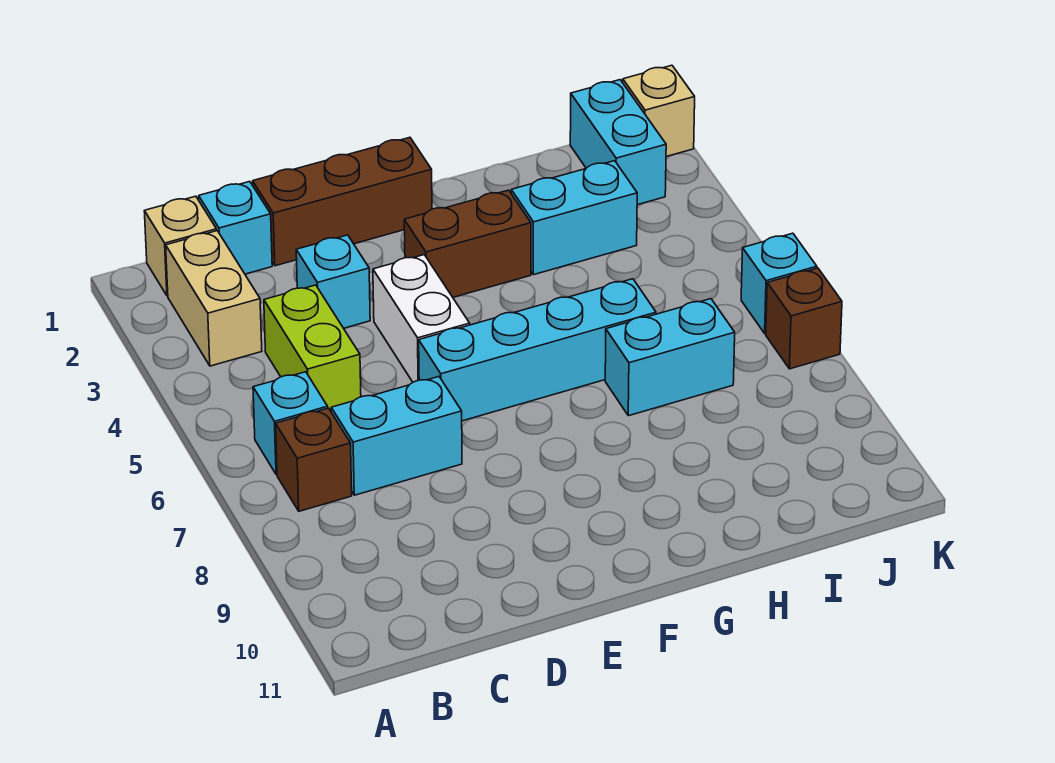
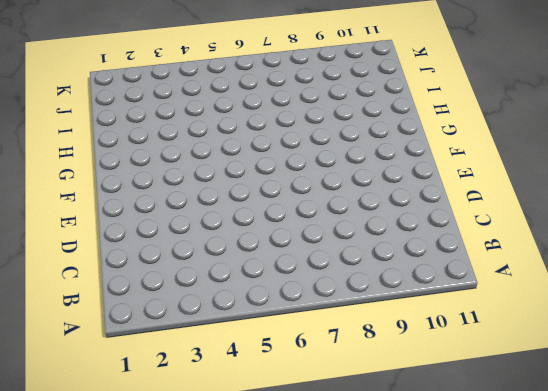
none -> tan 1x1 brick [144,196,217,296]
none -> tan 1x2 brick [166,231,262,366]
none -> cyan 1x1 brick [253,372,328,475]

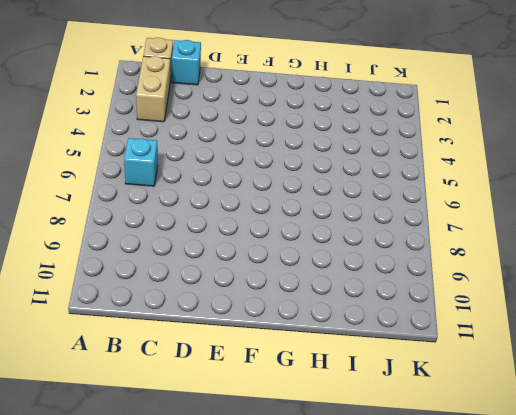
none -> brown 1x1 brick [276,408,352,511]
none -> lime 1x2 brick [264,285,361,411]
none -> cyan 1x2 brick [331,377,462,495]

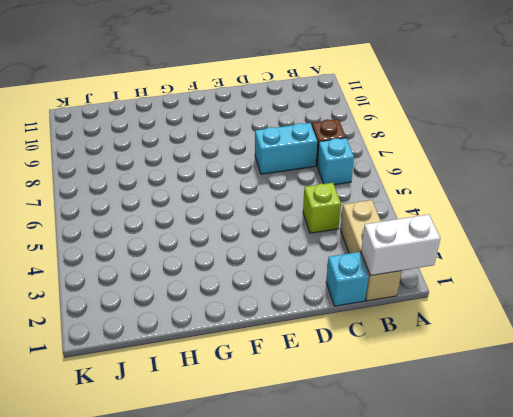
white 1x2 brick [361,214,440,276] -> white 1x2 brick turned to [373,255,470,382]
lime 1x1 brick [303,183,341,233] -> lime 1x2 brick [264,285,361,411]
none -> brown 1x3 brick [253,137,432,266]
none -> cyan 1x1 brick [296,235,370,328]
none -> cyan 1x4 brick [419,279,656,421]

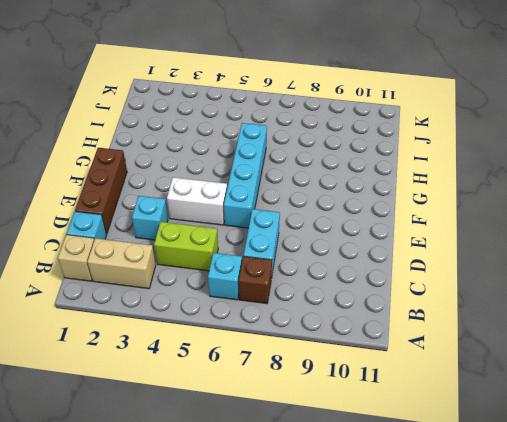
none -> brown 1x2 brick [404,190,531,297]
none -> cyan 1x2 brick [511,161,637,275]
none -> cyan 1x2 brick [605,299,735,416]

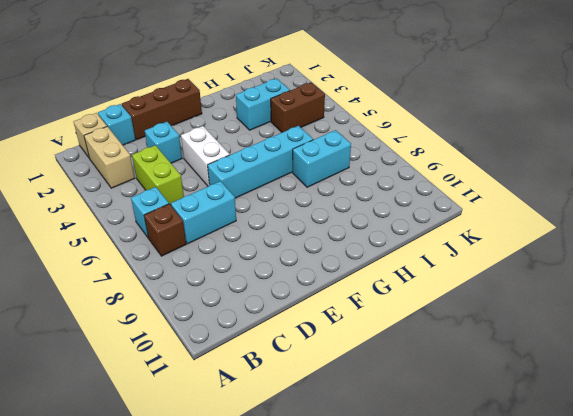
brown 1x2 brick [271,82,325,132] -> brown 1x2 brick moved to [404,190,531,297]
none -> cyan 1x2 brick [570,80,666,205]
none -> tan 1x1 brick [623,65,695,157]
none -> cyan 1x1 brick [741,233,817,334]

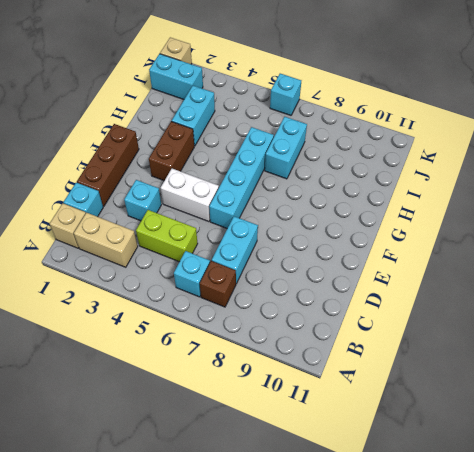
none -> brown 1x1 brick [766,268,842,369]

